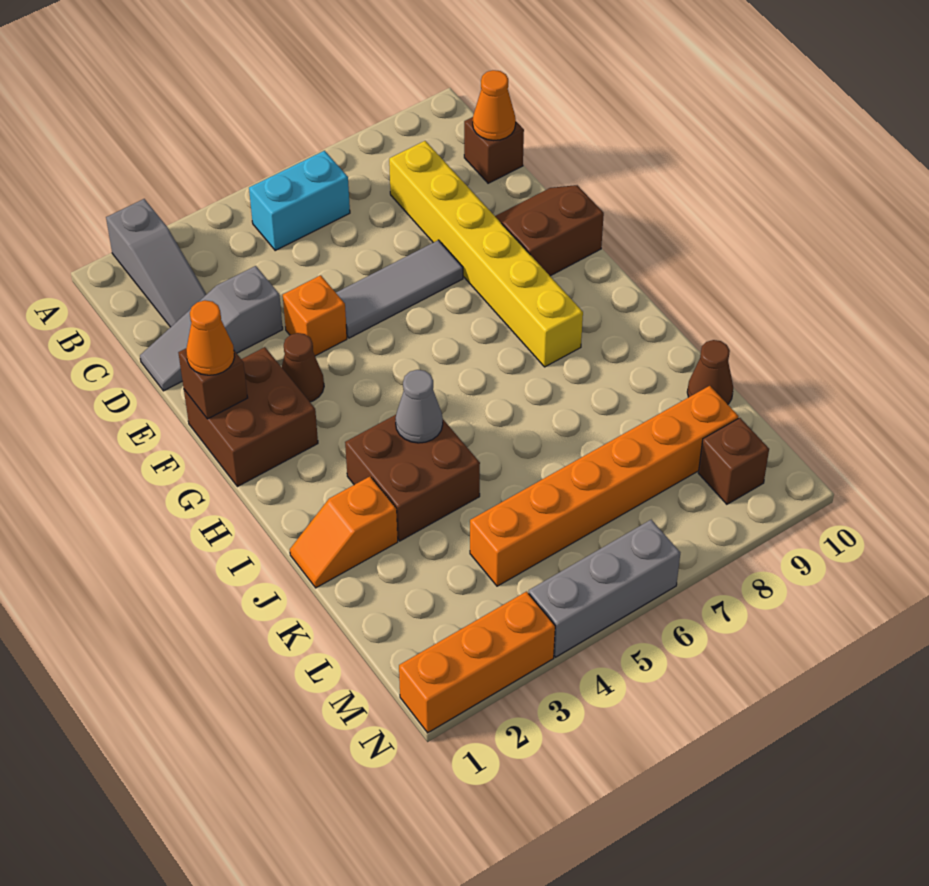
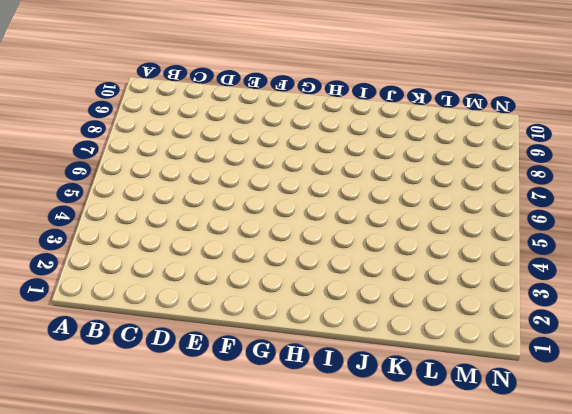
none -> grey 1x3 slope [106,199,207,327]
none -> cyan 1x2 brick [249,151,350,250]
none -> yellow 1x6 brick [389,141,583,367]

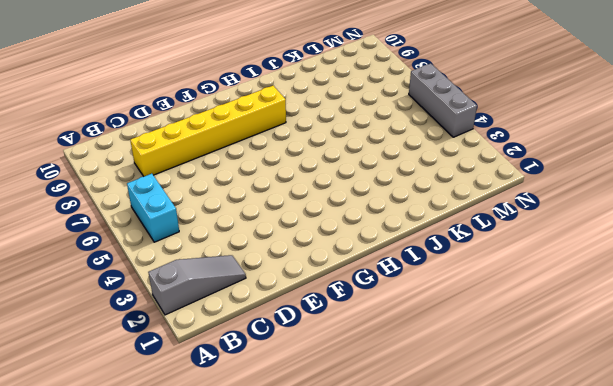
none -> brown 1x1 brick [464,117,524,183]
none -> grey 1x3 slope [140,266,283,391]
none -> orange 1x1 brick [283,275,347,356]

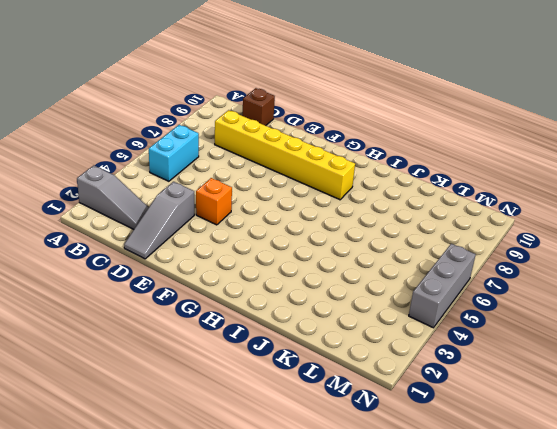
none -> grey 1x3 tile [336,240,463,338]
none -> brown 2x2 slope [495,185,604,276]
none -> brown 2x2 brick [184,347,318,487]

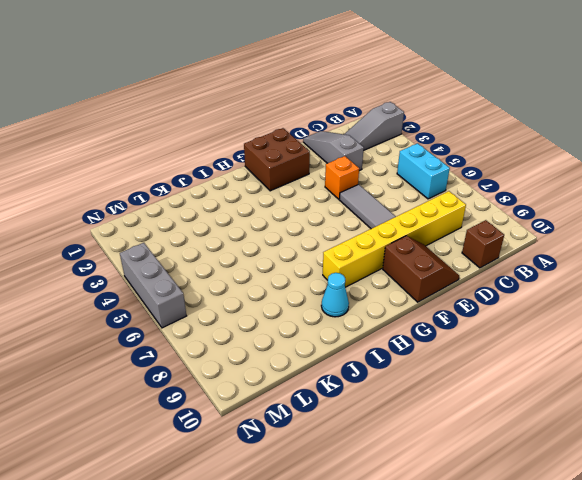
cyan 1x1 cone [321,273,349,317] -> none
none -> brown 1x1 cone [282,333,324,402]
none -> brown 2x2 brick [345,415,480,541]
none -> orange 1x2 slope [290,477,398,588]

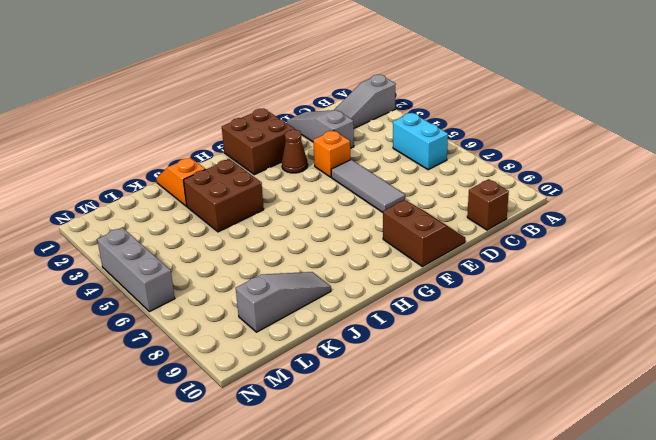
grey 1x3 slope [236,272,331,332] -> orange 1x6 brick [470,386,739,586]
none -> yellow 1x6 brick [389,141,583,367]
none -> brown 1x1 cone [687,340,733,404]
none -> brown 1x1 brick [698,418,769,504]

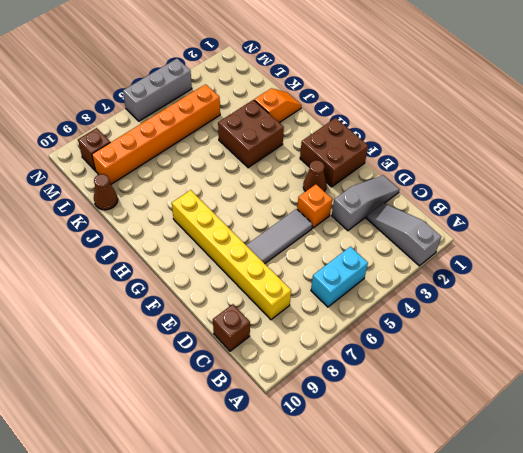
none -> brown 2x2 slope [495,185,604,276]
none -> orange 1x3 brick [399,592,555,733]
none -> orange 1x1 cone [473,70,516,141]

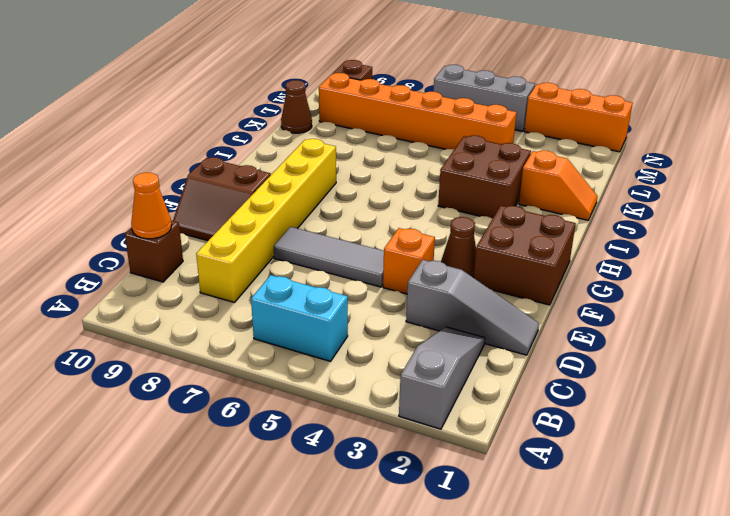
none -> brown 1x1 brick [178,348,248,419]
none -> grey 1x1 cone [396,370,443,443]
none -> orange 1x1 cone [186,300,234,375]

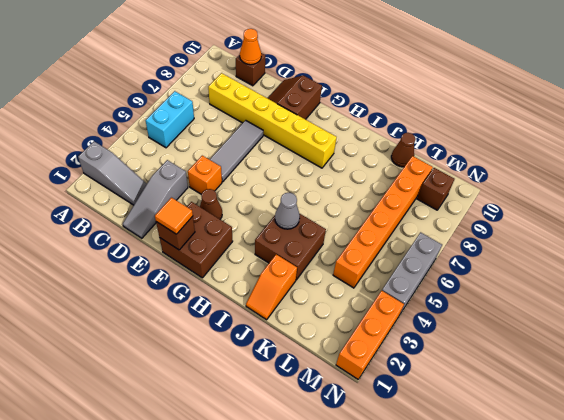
orange 1x1 tile [155,198,193,234] -> orange 1x1 cone [186,300,234,375]

